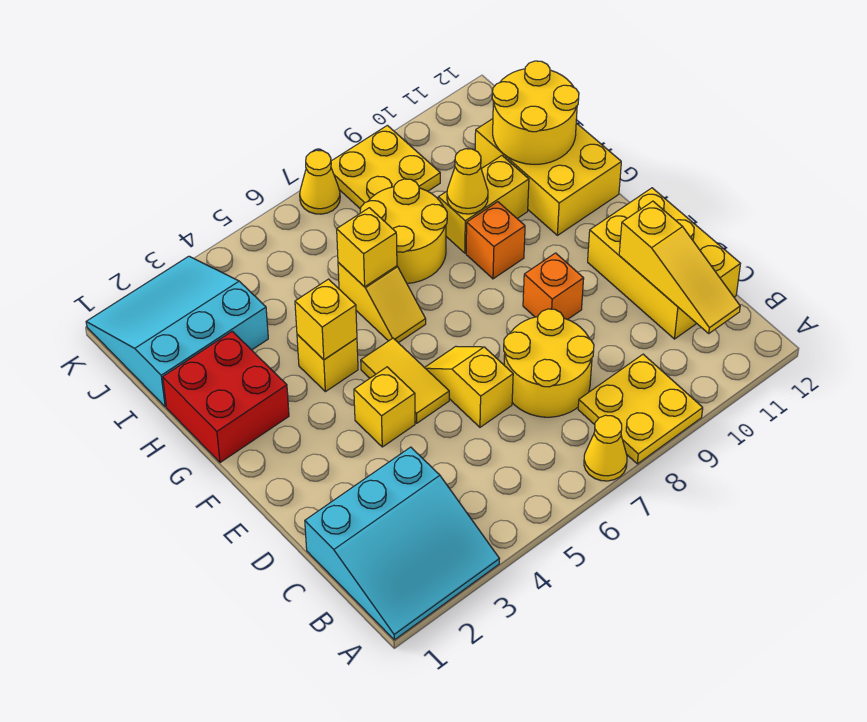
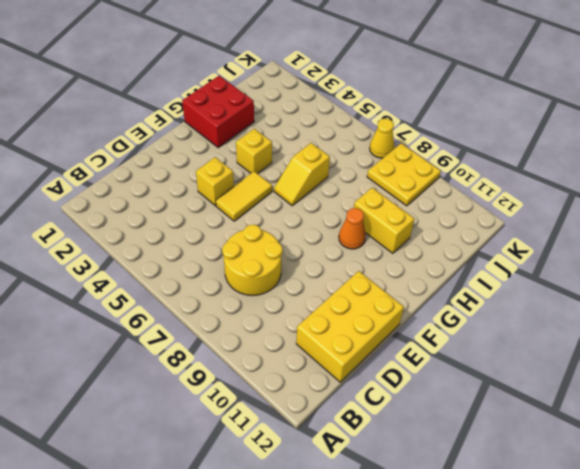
orange 1x1 cone [339,208,366,249] -> orange 1x1 brick [466,202,525,279]
none -> cyan 3x3 slope [305,447,499,640]
none -> yellow 1x1 cone [584,415,627,481]
none -> yellow 2x2 plate [578,354,703,464]

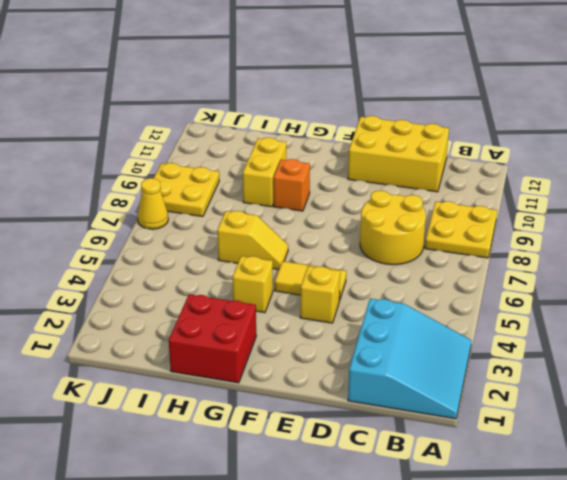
none -> yellow 1x1 cone [584,415,627,481]
none -> yellow 1x2 slope [425,346,513,427]
none -> orange 1x1 brick [523,253,584,320]

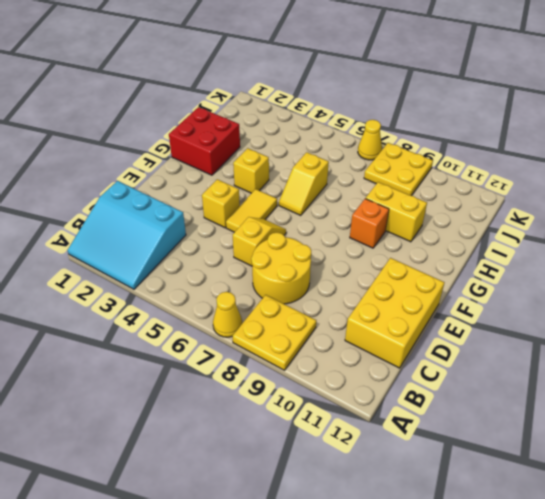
none -> orange 1x1 brick [523,253,584,320]
none -> yellow 2x3 brick [475,119,621,235]
none -> yellow 2x2 round brick [360,179,447,283]

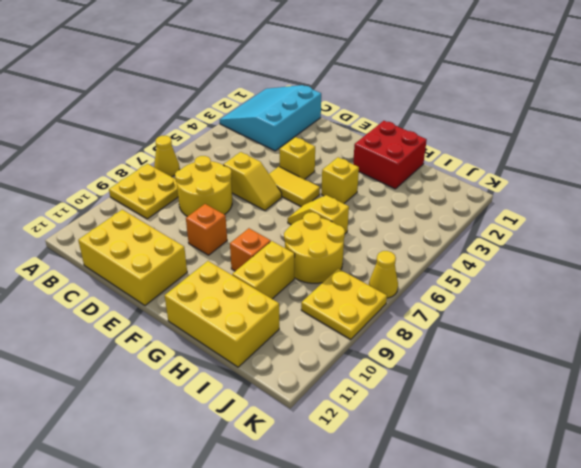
none -> cyan 3x3 slope [86,256,268,407]
none -> yellow 1x3 slope [619,201,740,333]
none -> yellow 1x1 brick [295,279,357,360]

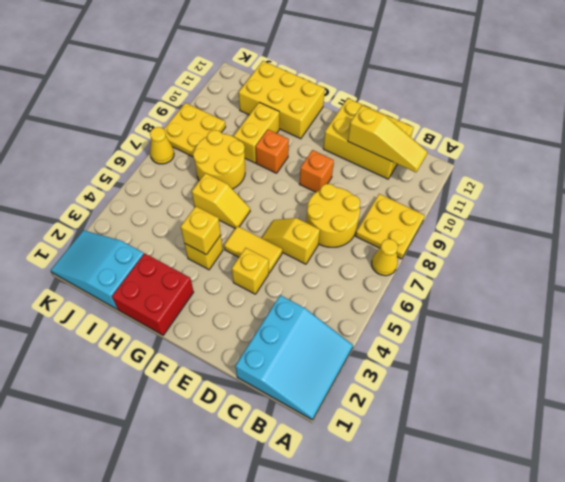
cyan 2x3 slope [51,230,144,309] -> cyan 3x3 slope [86,256,268,407]
none -> yellow 1x1 brick [337,208,397,287]
none -> yellow 1x1 cone [447,149,488,214]
none -> yellow 2x2 round brick [492,61,579,164]

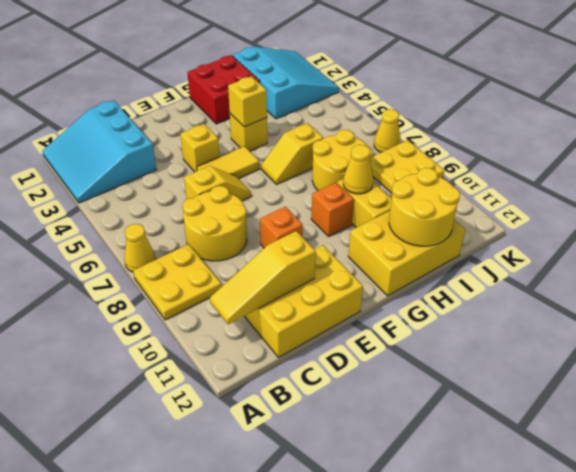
none -> yellow 1x1 brick [337,208,397,287]

